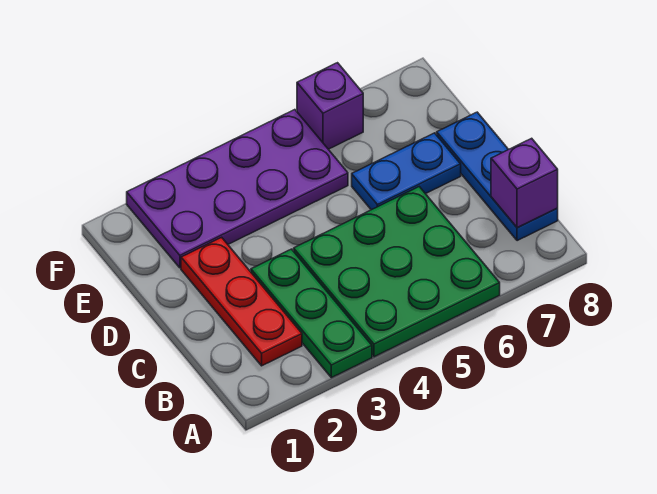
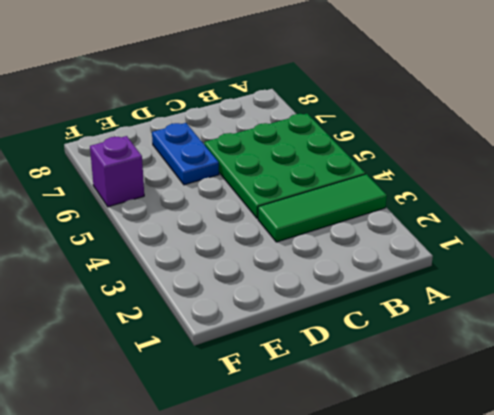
green 1x3 tile [258,174,387,242] -> green 1x3 plate [251,249,372,378]
none -> red 1x3 plate [181,237,302,366]
none -> blue 1x3 plate [437,112,558,241]

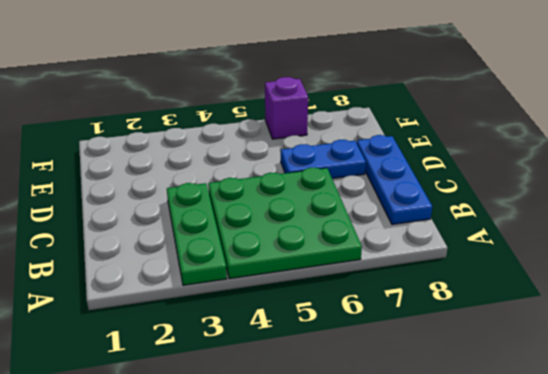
none -> red 1x3 plate [181,237,302,366]
none -> purple 2x4 plate [127,110,348,268]

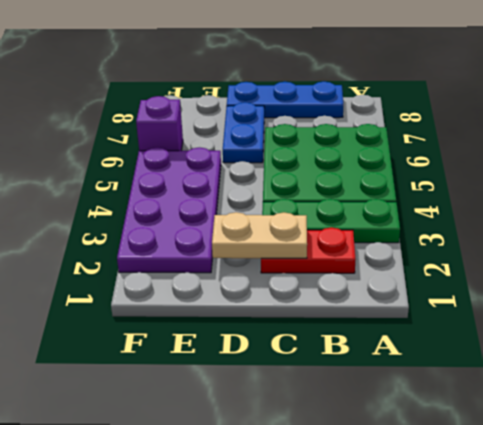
red 1x2 plate [261,227,356,273] -> red 1x3 plate [181,237,302,366]
tan 1x2 plate [212,212,307,258] -> none
none -> purple 1x1 brick [491,138,558,228]

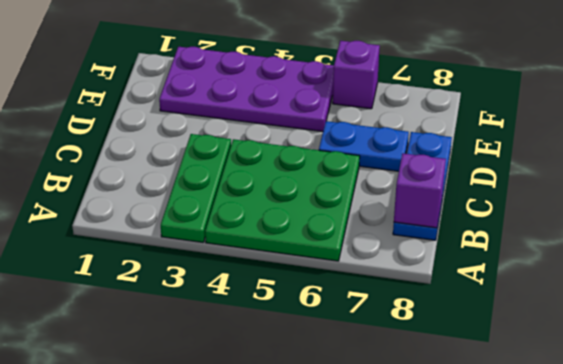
none -> red 1x3 plate [181,237,302,366]

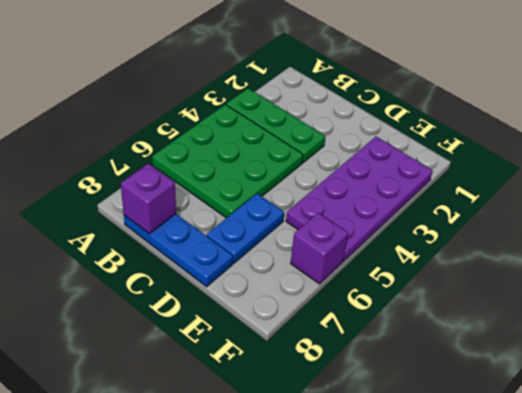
none -> red 1x3 plate [181,237,302,366]

